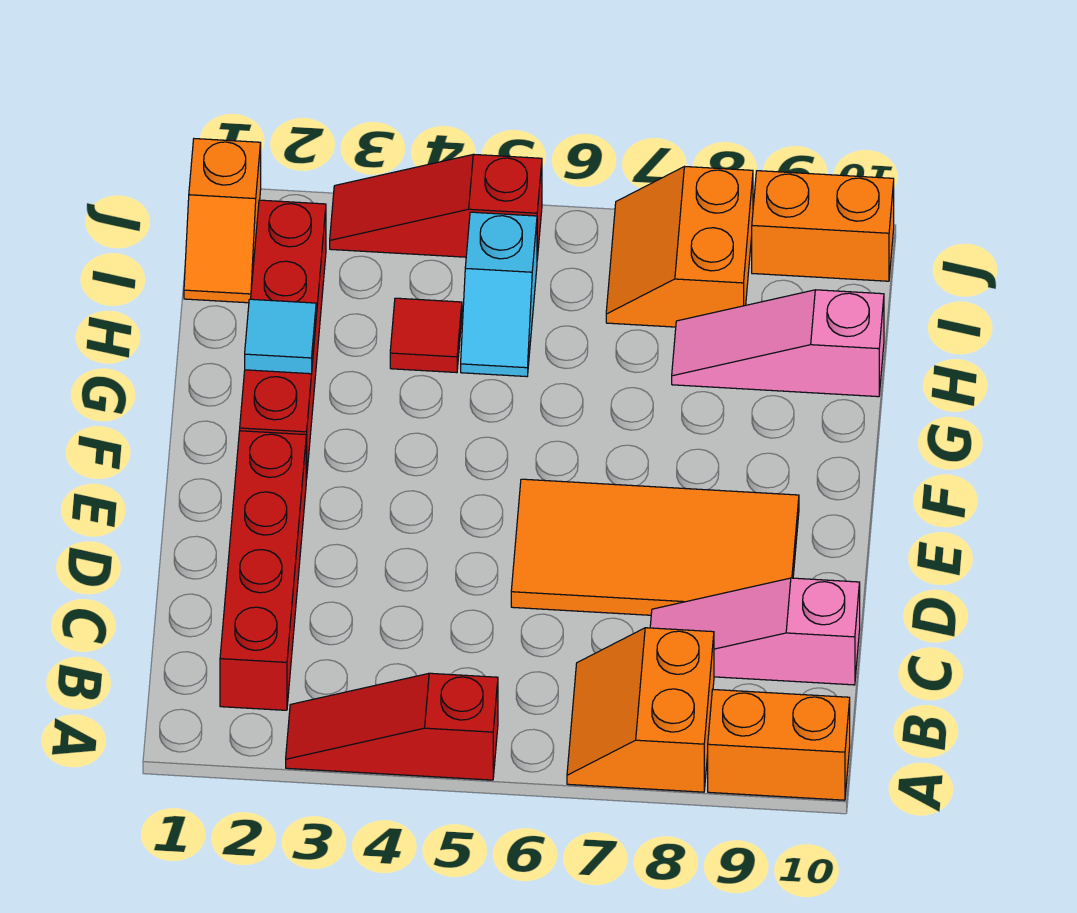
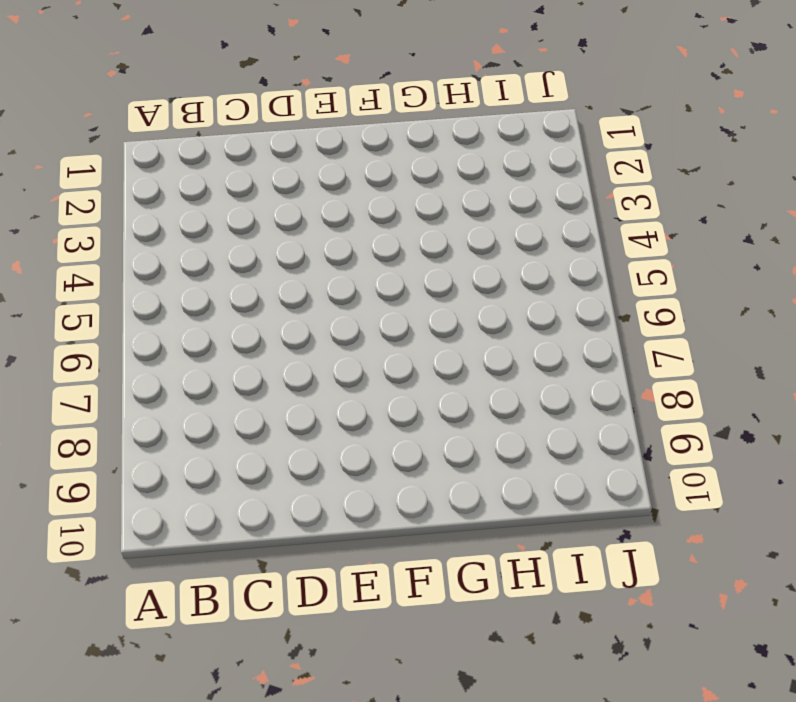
none -> red 1x3 slope [286,673,498,780]
none -> orange 2x2 slope [567,628,714,792]
none -> orange 1x2 brick [708,690,850,800]

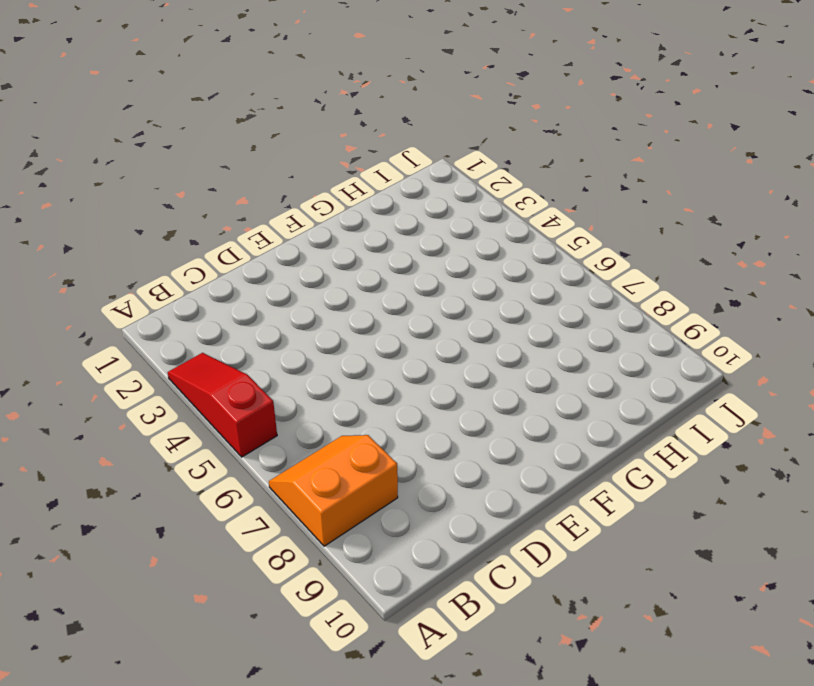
none -> orange 1x2 brick [708,690,850,800]
none -> red 1x4 brick [220,431,306,710]
none -> pink 1x3 slope [650,578,860,685]

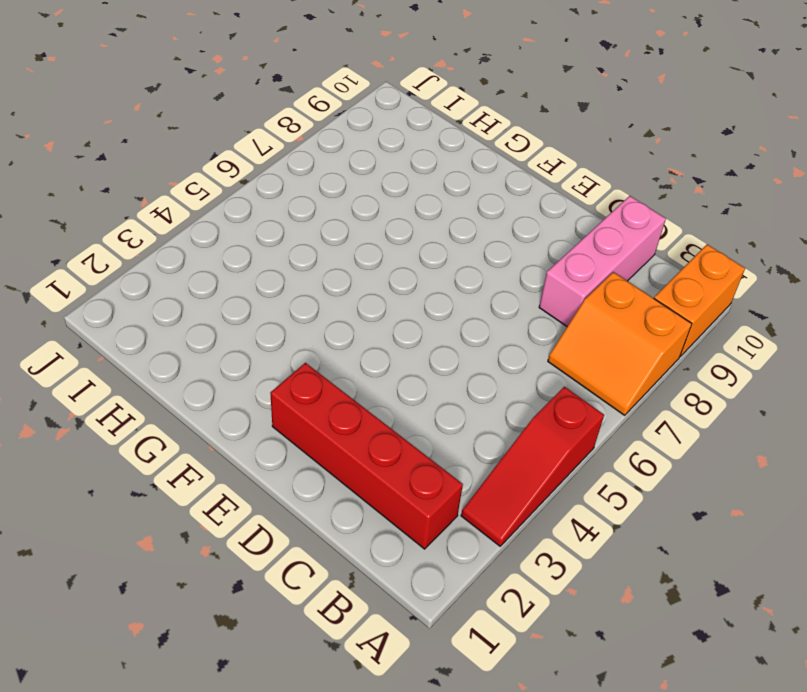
pink 1x3 brick [539,196,666,326] -> pink 1x3 slope [650,578,860,685]
none -> orange 2x4 tile [511,479,799,615]
none -> red 1x4 brick [240,200,326,480]
none -> red 1x1 tile [390,298,462,373]

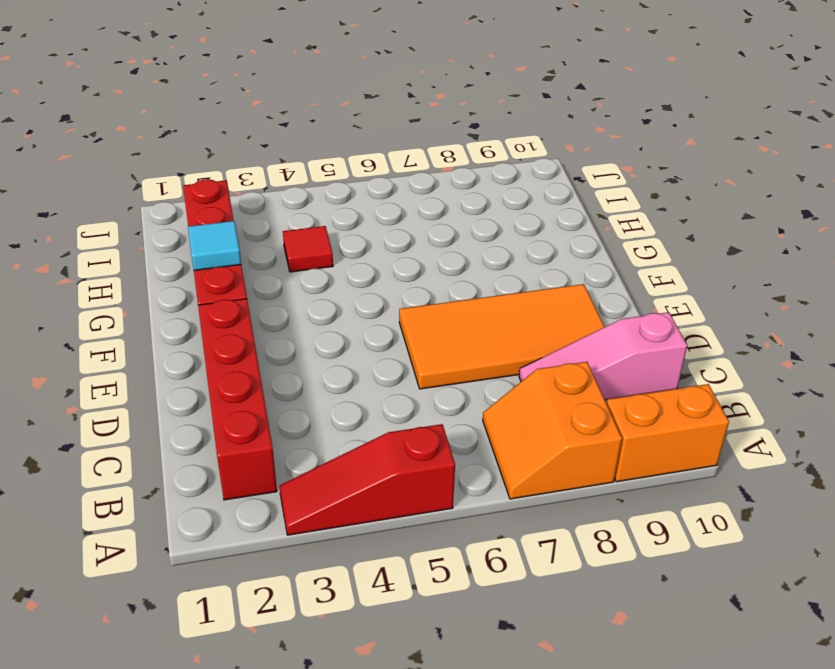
none -> cyan 1x2 slope [461,212,537,377]
none -> pink 1x3 slope [672,290,884,397]
none -> orange 1x2 slope [184,139,261,303]

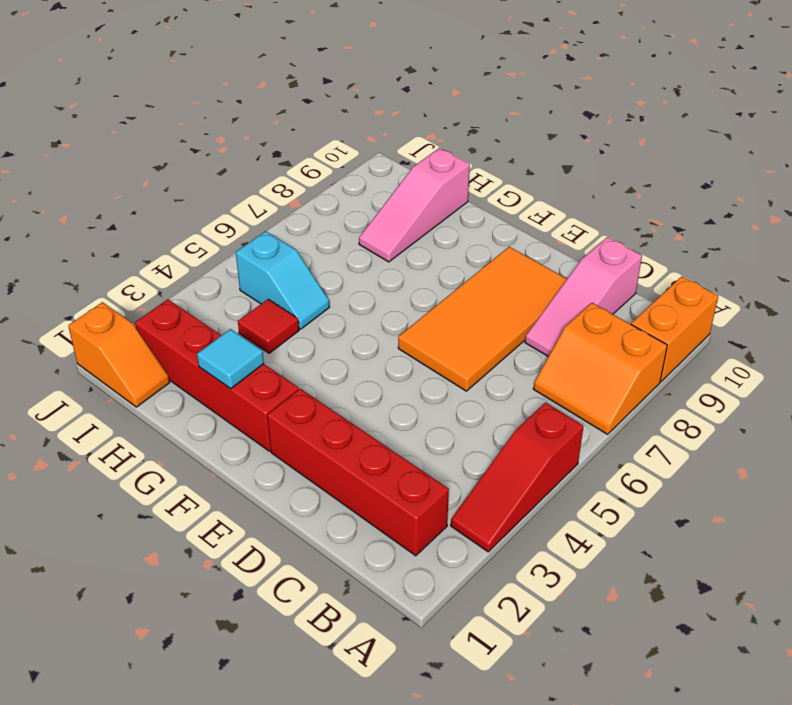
none -> orange 2x2 slope [606,166,753,327]
none -> red 1x3 slope [330,154,542,259]
none -> orange 1x2 brick [752,171,894,281]

